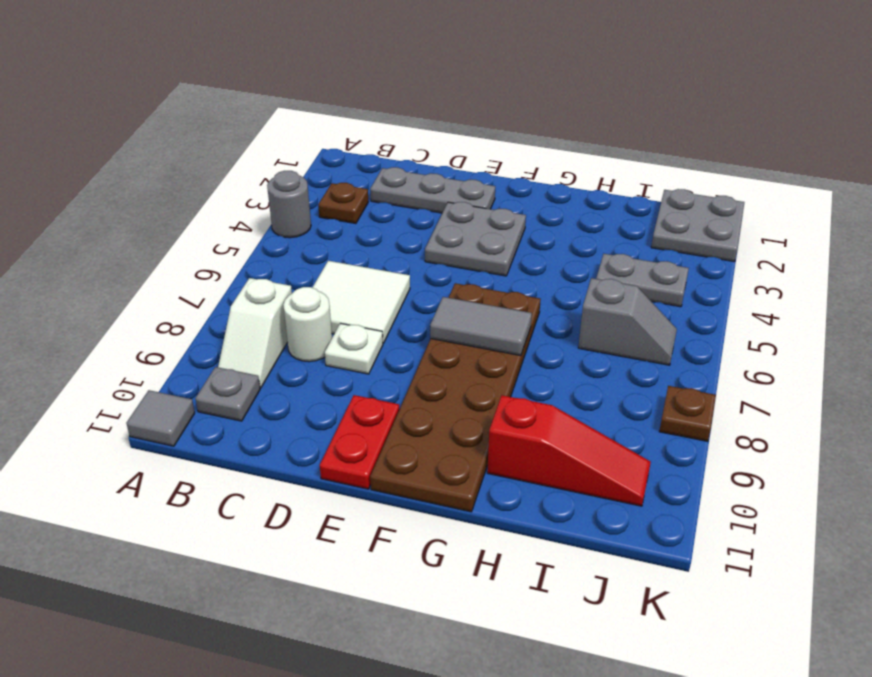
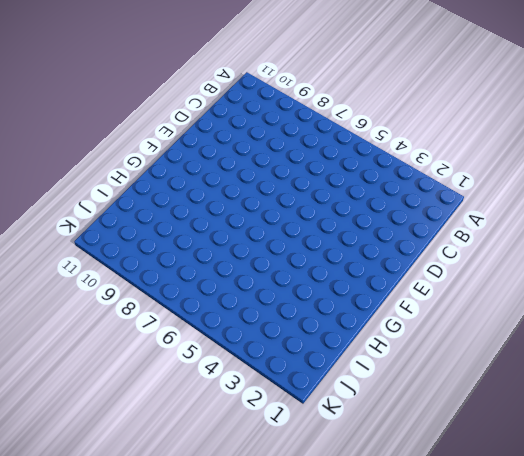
none -> grey 1x1 round brick [267,171,311,238]
none -> grey 1x1 tile [126,390,195,446]
none -> brown 1x1 plate [318,183,368,224]

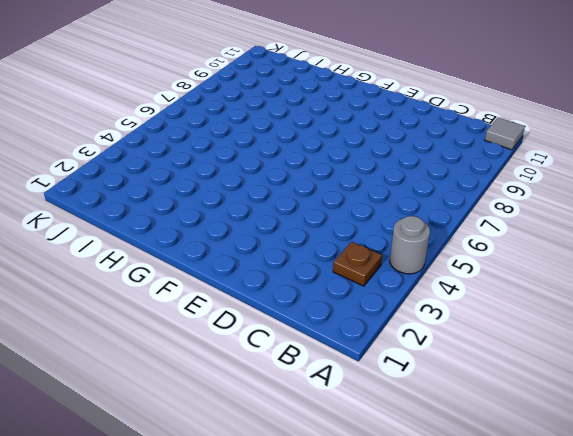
none -> white 1x2 slope [218,278,292,388]
none -> grey 1x1 plate [195,367,260,421]
none -> grey 1x3 plate [370,167,495,213]

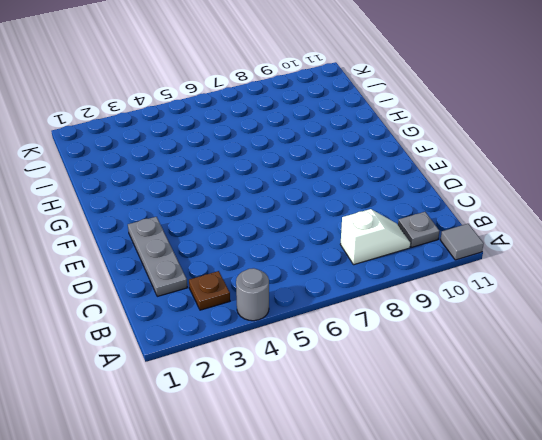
none -> white 2x2 tile [312,261,410,343]
none -> white 1x1 round brick [283,287,332,362]
none -> white 1x1 plate [325,323,383,374]

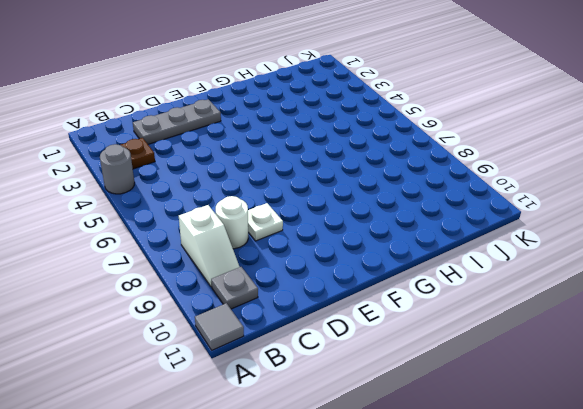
none -> white 2x2 tile [312,261,410,343]
none -> grey 2x2 plate [425,202,526,276]
none -> red 1x2 plate [320,395,399,489]

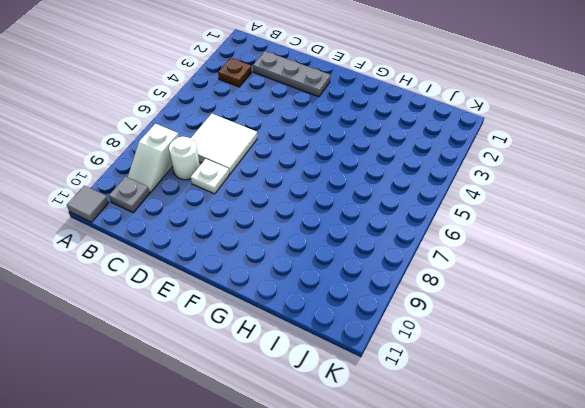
none -> grey 1x1 round brick [267,171,311,238]
none -> grey 2x2 plate [425,202,526,276]
none -> red 1x2 plate [320,395,399,489]

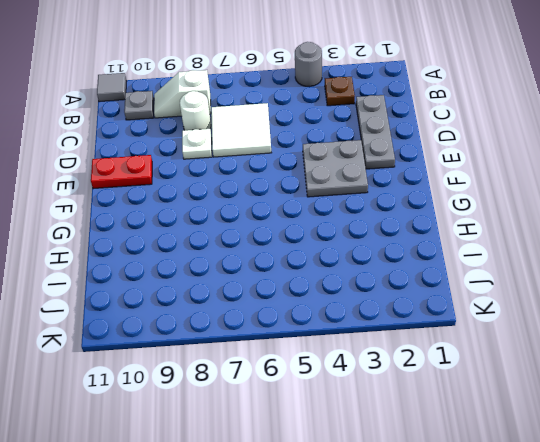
none -> brown 2x6 plate [370,283,541,512]
none -> red 1x3 slope [487,395,651,506]
none -> grey 1x2 plate [596,254,689,307]

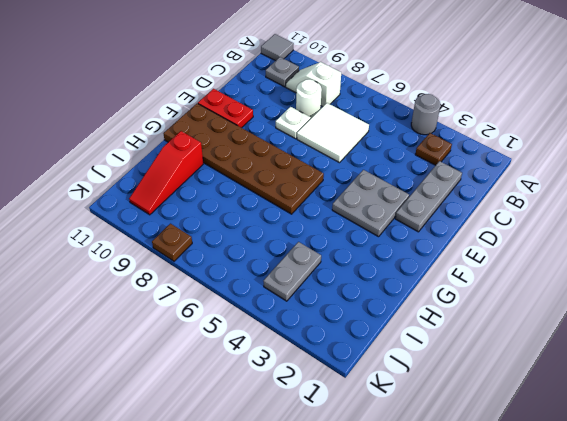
none -> grey 1x2 slope [578,278,677,365]
none -> grey 2x2 plate [651,189,744,262]
none -> grey 1x2 tile [430,297,532,356]

